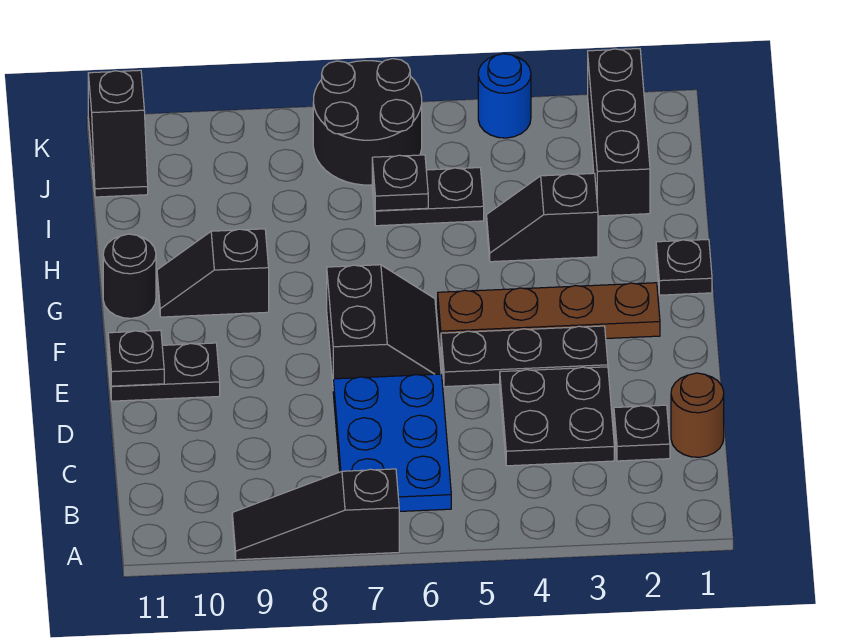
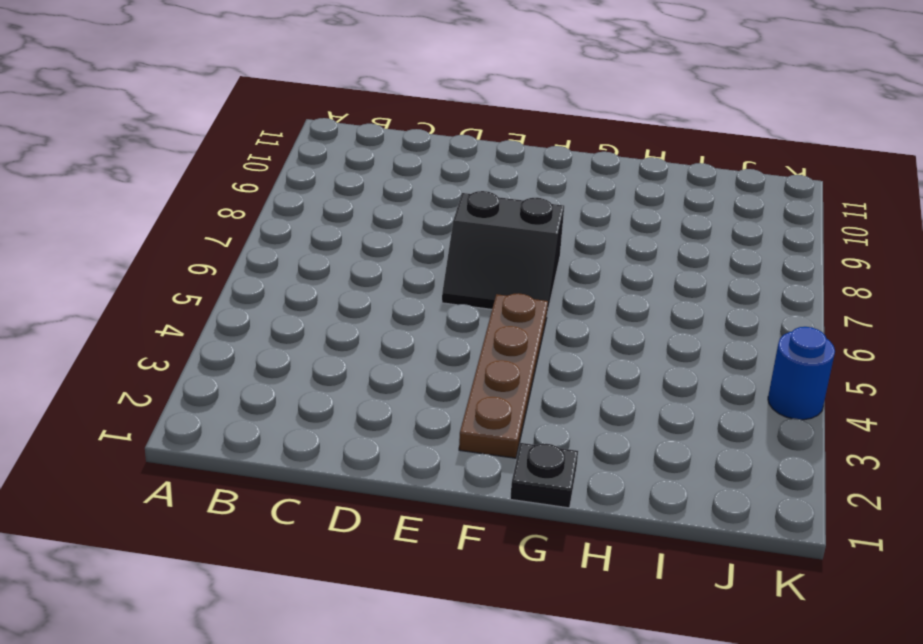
none -> black 1x3 slope [232,469,399,560]
none -> blue 2x3 plate [333,374,451,511]
none -> brown 1x1 round brick [671,373,724,457]

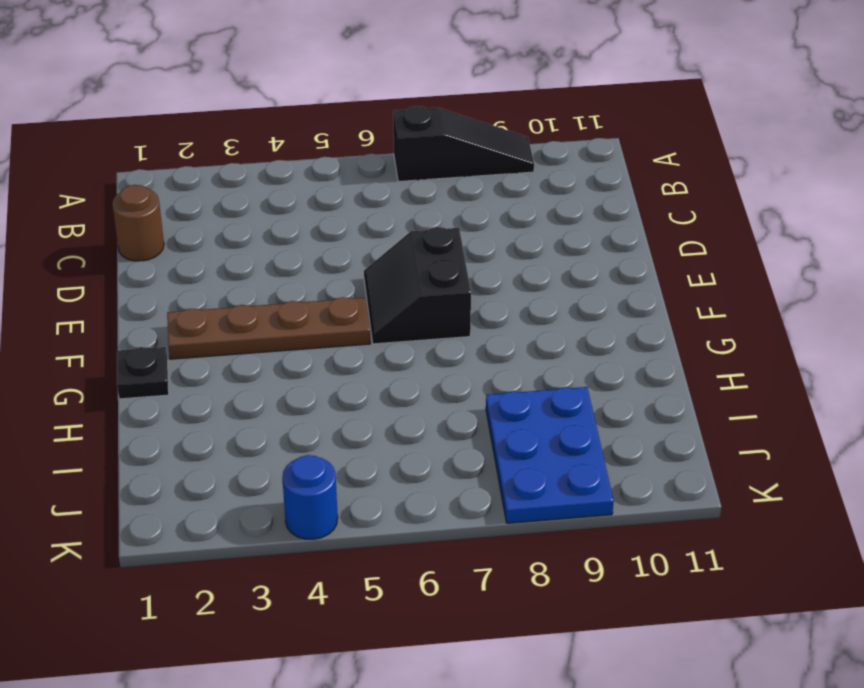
blue 2x3 plate [486,387,614,523] -> blue 2x3 plate moved to [333,374,451,511]
none -> black 1x1 plate [614,405,670,461]
none -> black 2x2 plate [500,367,614,466]
none -> black 1x3 plate [441,326,608,387]

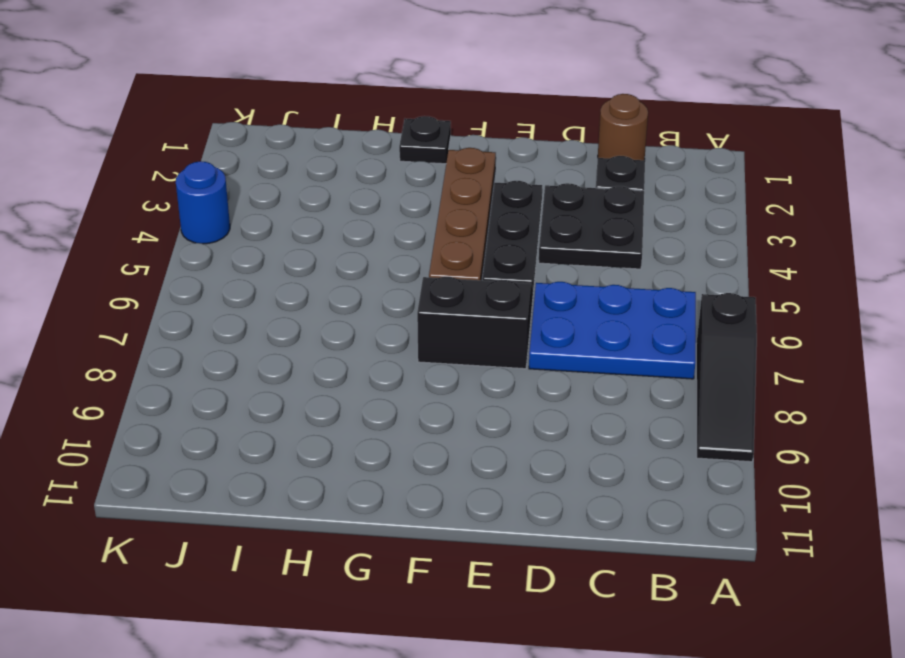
none -> black 1x2 plate [108,343,220,401]
none -> black 1x2 slope [157,229,269,317]
none -> black 1x1 round brick [103,234,156,318]

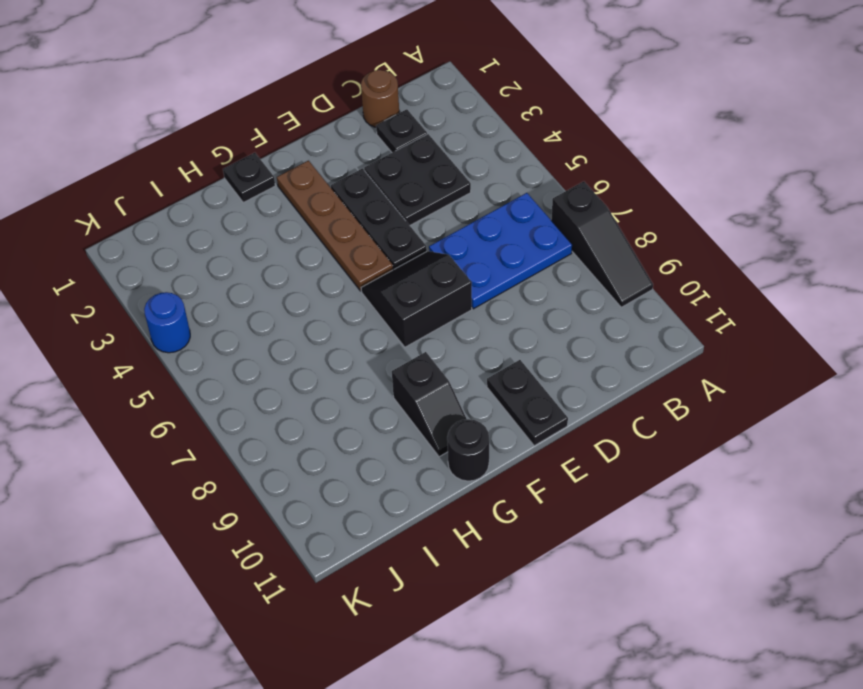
none -> black 1x2 slope [487,173,598,262]
none -> black 1x3 brick [588,49,650,216]
none -> black 1x2 plate [372,168,484,226]

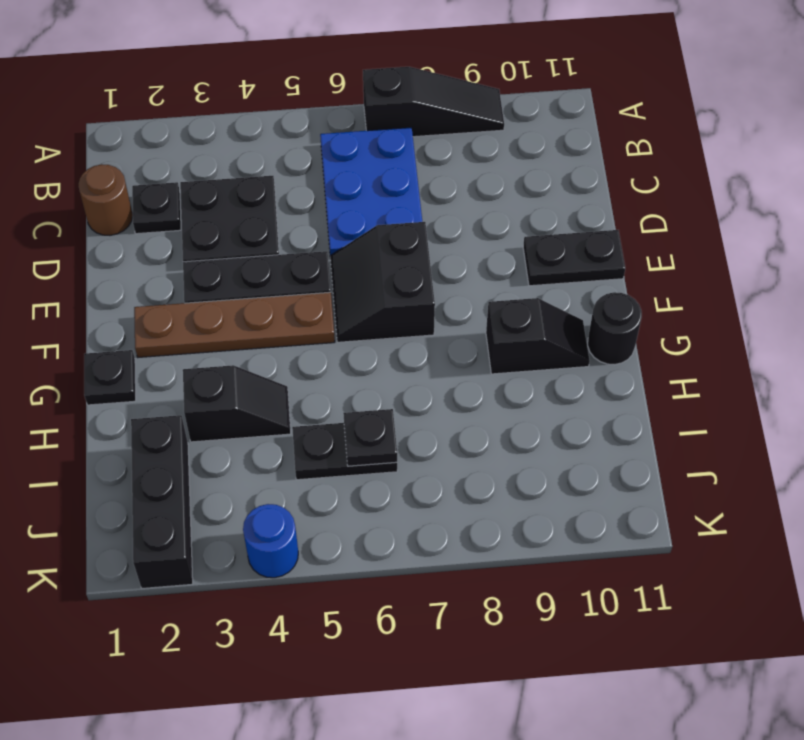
none -> black 2x2 round brick [313,59,422,185]
none -> black 1x2 slope [88,70,148,197]
none -> black 1x1 plate [108,330,164,386]

